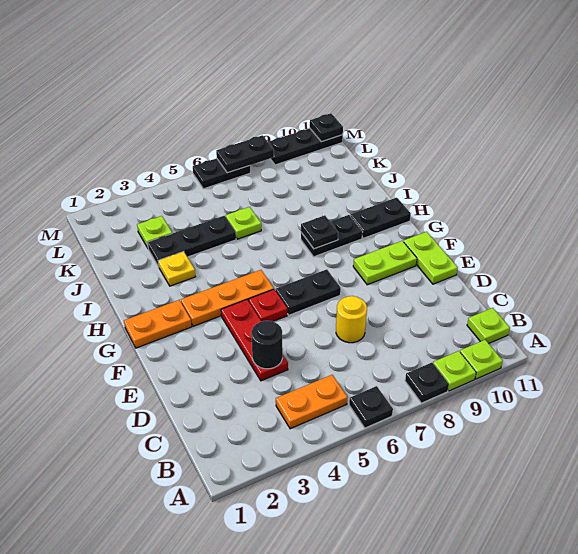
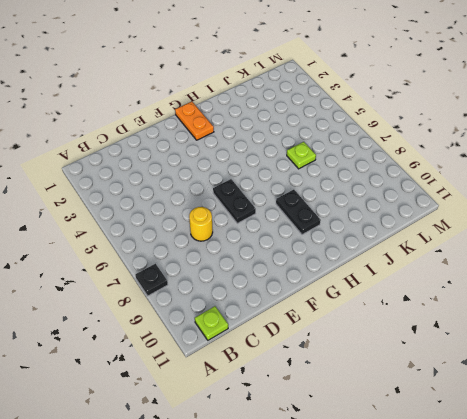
none -> black 1x1 plate [349,386,393,428]
none -> lime 1x1 plate [433,351,476,391]
none -> lime 1x1 plate [460,340,503,379]

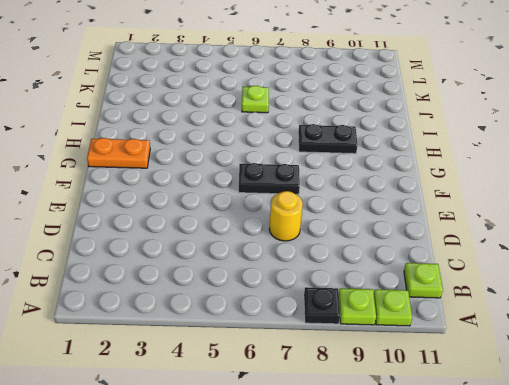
none -> black 1x1 plate [349,386,393,428]
none -> orange 1x2 plate [276,375,347,429]
none -> red 1x3 plate [221,300,288,381]

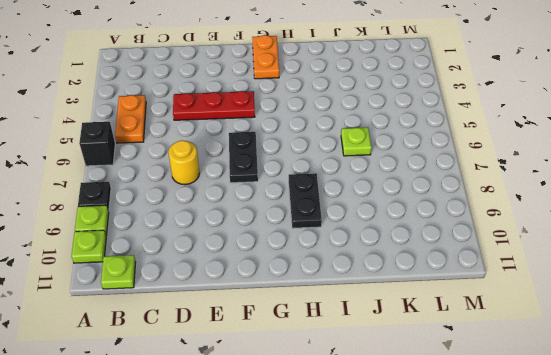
black 1x1 brick [79,122,115,166] -> black 1x1 plate [349,386,393,428]
none -> lime 1x2 plate [403,232,458,284]
none -> red 1x1 plate [249,289,287,322]
none -> lime 1x2 plate [353,241,417,285]

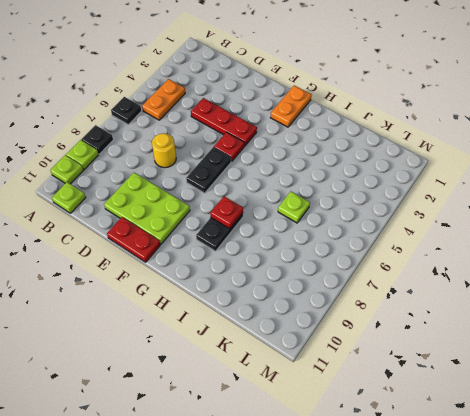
lime 2x3 plate [104,173,190,244] -> lime 1x2 plate [353,241,417,285]
red 1x2 plate [107,217,160,262] -> lime 1x2 plate [403,232,458,284]
red 1x1 plate [210,196,243,229] -> black 1x1 plate [301,215,338,249]
none -> orange 1x3 plate [181,270,274,326]
none -> black 1x2 plate [350,198,411,238]
none -> yellow 1x1 plate [158,251,195,286]

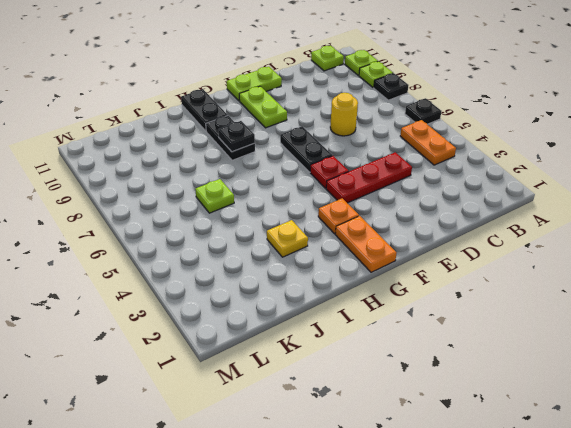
orange 1x1 plate [318,198,359,234] -> orange 1x3 plate [181,270,274,326]
none -> black 1x3 plate [148,216,236,267]
none -> lime 1x1 plate [137,216,172,248]
none -> black 1x2 plate [193,158,250,189]

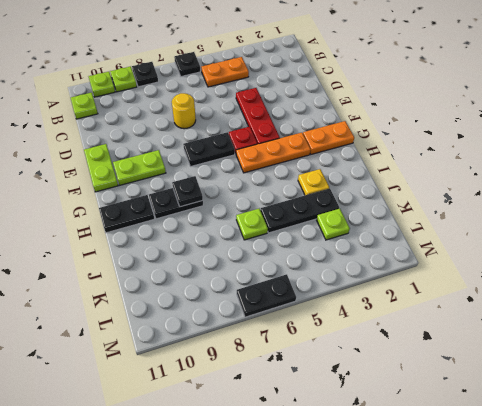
none -> black 1x3 plate [268,128,343,165]
none -> black 1x1 round brick [251,321,283,369]
none -> black 1x2 plate [216,135,274,173]

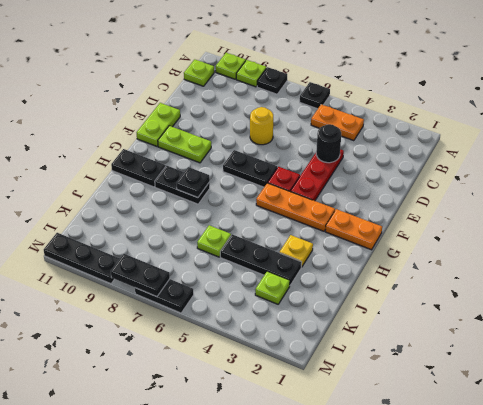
none -> black 1x1 plate [310,113,343,142]

